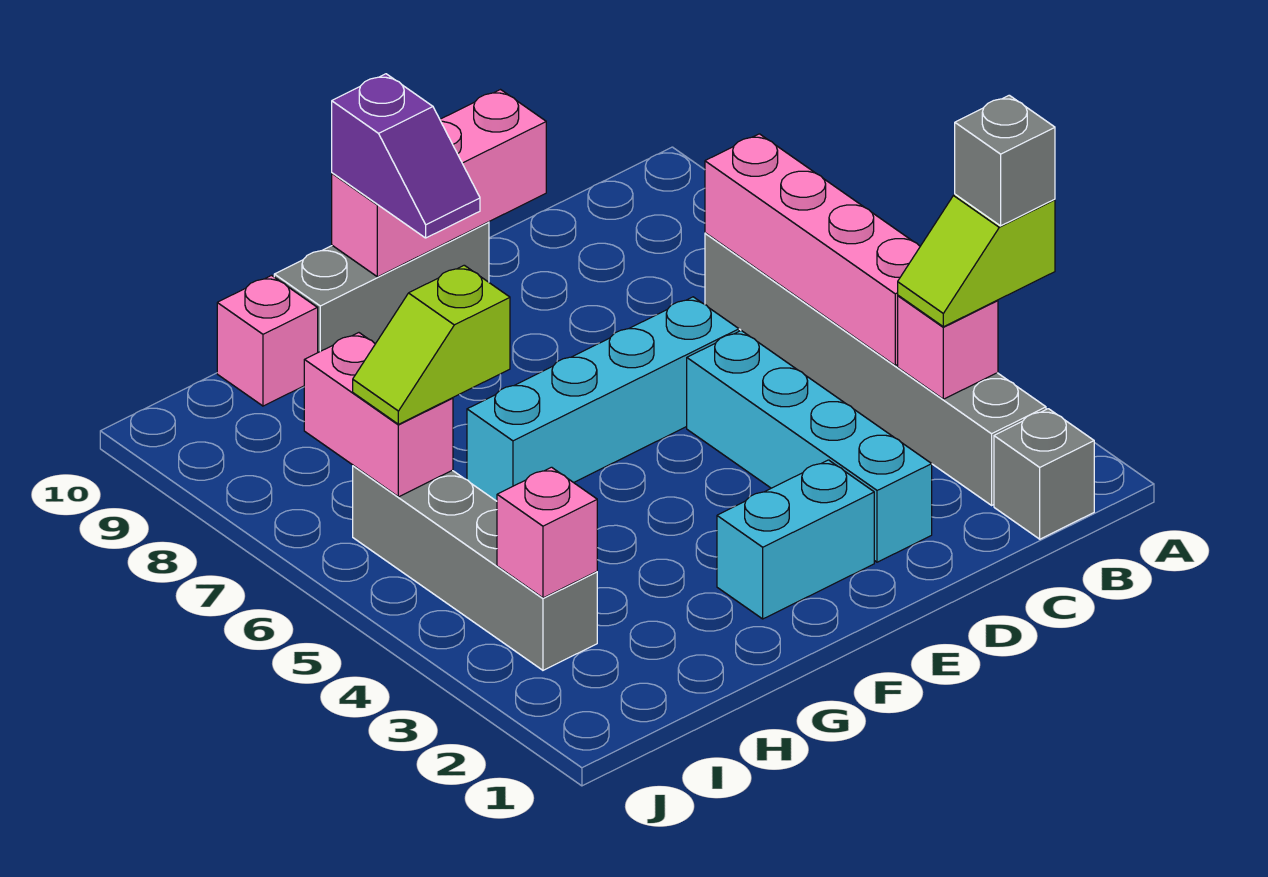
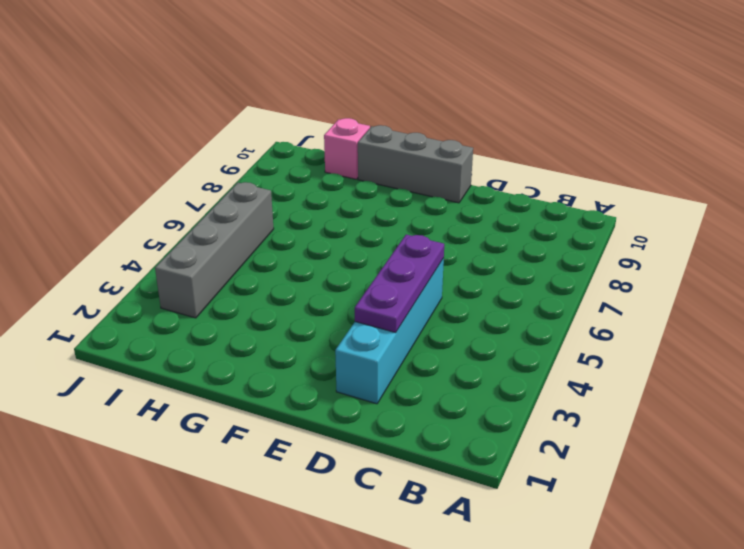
purple 1x3 plate [355,235,444,332] -> none
none -> grey 1x1 brick [994,409,1094,539]
none -> grey 1x6 brick [705,233,1046,505]
none -> cyan 1x4 brick [467,297,739,501]

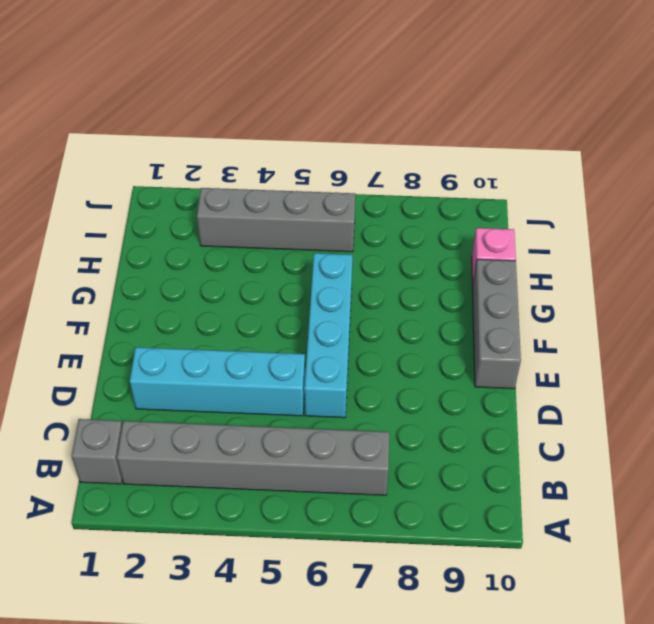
none -> cyan 1x2 brick [717,460,874,619]
none -> pink 1x1 brick [898,296,998,399]
none -> pink 1x4 brick [705,134,920,365]

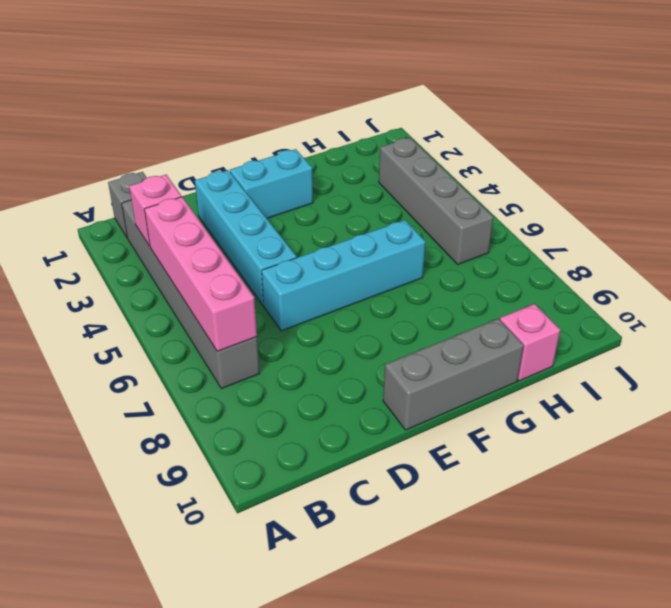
none -> pink 1x3 brick [332,90,546,277]
none -> pink 1x1 brick [497,467,597,598]
none -> pink 1x2 brick [304,333,453,497]

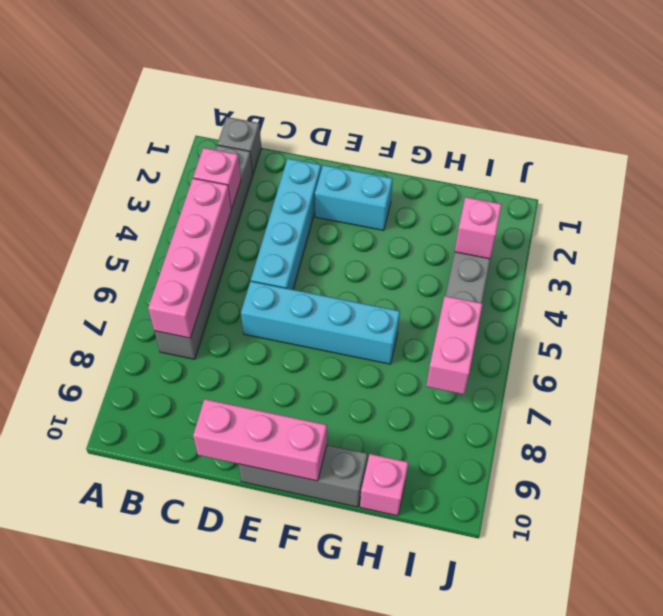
none -> lime 1x2 slope [898,195,1055,327]
none -> purple 1x2 slope [332,74,480,238]
none -> lime 1x2 slope [353,265,510,424]

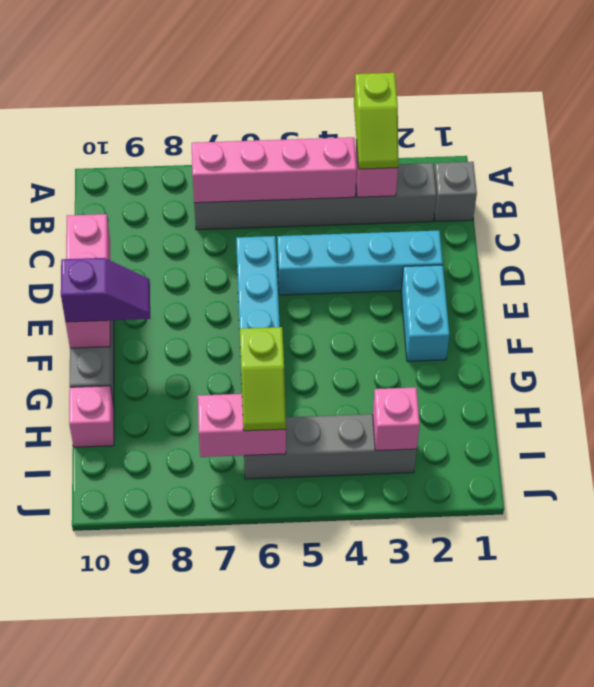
none -> grey 1x1 brick [955,95,1055,226]

